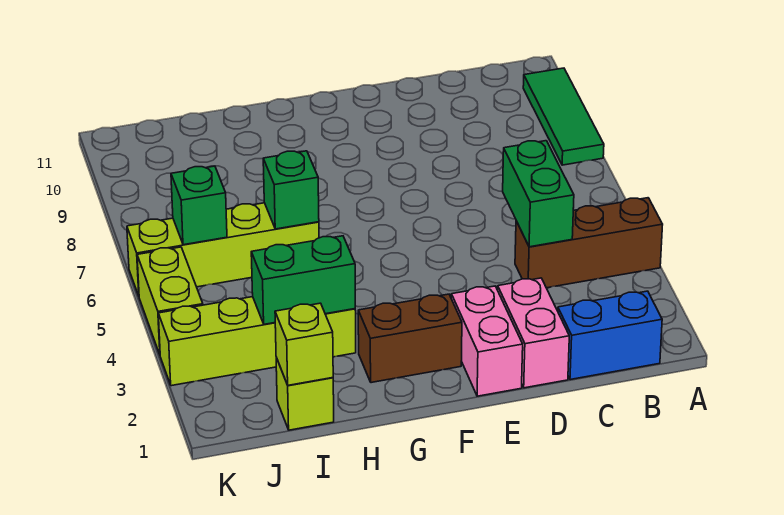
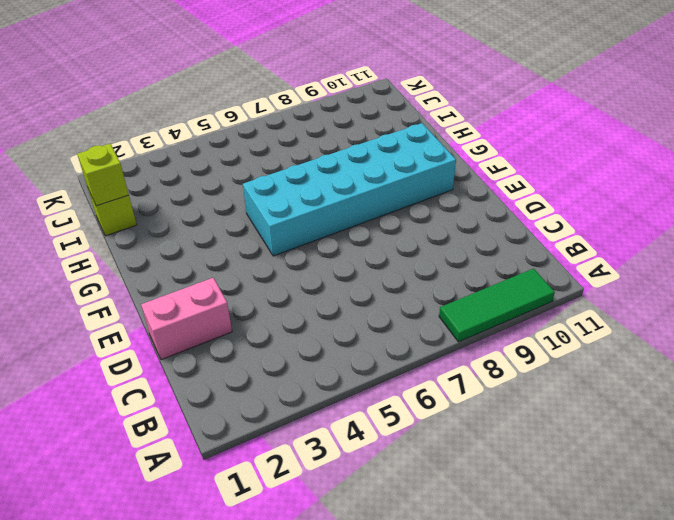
cyan 2x6 brick [243,123,456,256] -> none
none -> brown 1x3 brick [515,198,663,288]
none -> blue 1x2 brick [558,291,662,380]
none -> pink 1x2 brick [451,286,523,396]

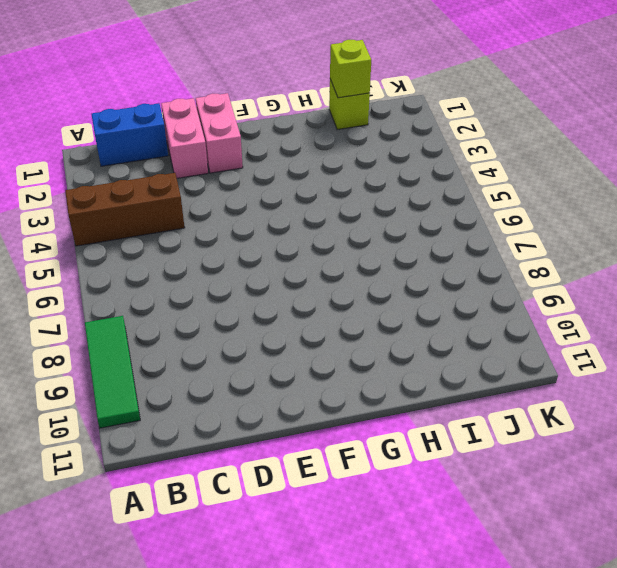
none -> brown 1x2 brick [358,294,462,383]
none -> lime 1x4 brick [158,297,356,386]
none -> lime 1x4 brick [127,203,319,296]

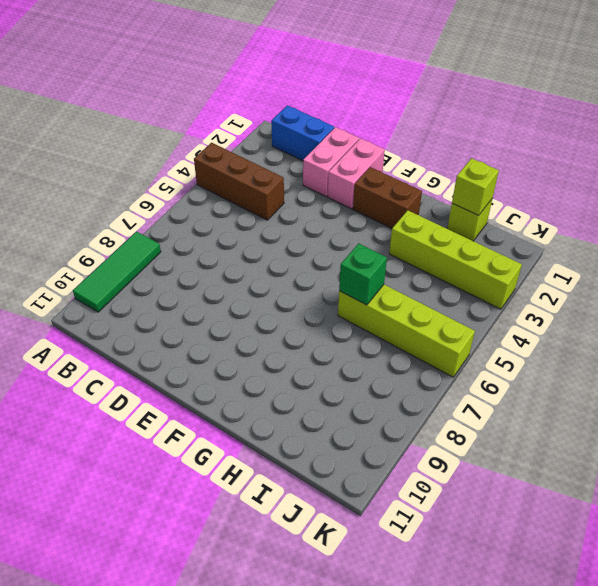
none -> lime 1x2 brick [137,247,203,354]
none -> green 1x2 brick [503,141,574,247]
none -> green 1x2 brick [251,236,355,324]

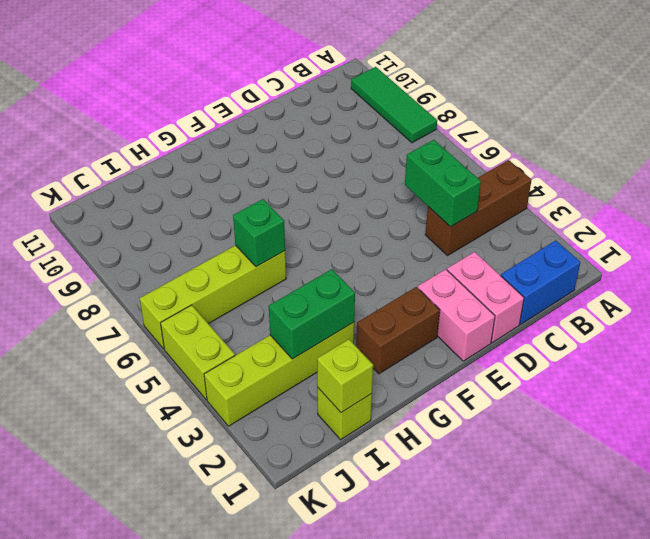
none -> green 1x1 brick [171,166,227,245]

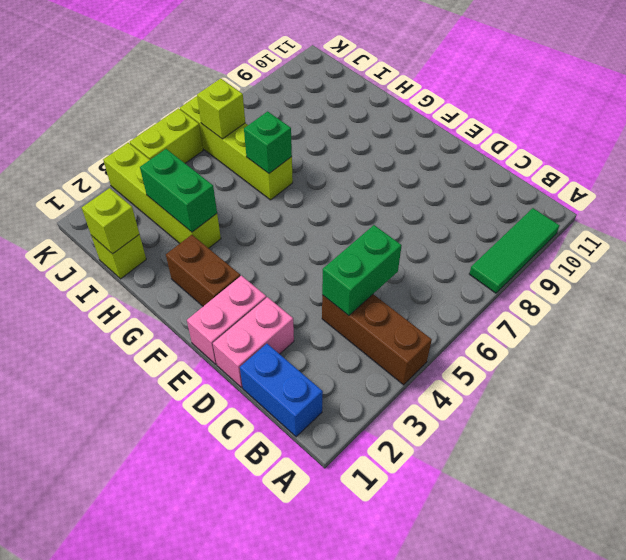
lime 1x1 brick [197,79,245,139] -> green 1x1 brick [171,166,227,245]

